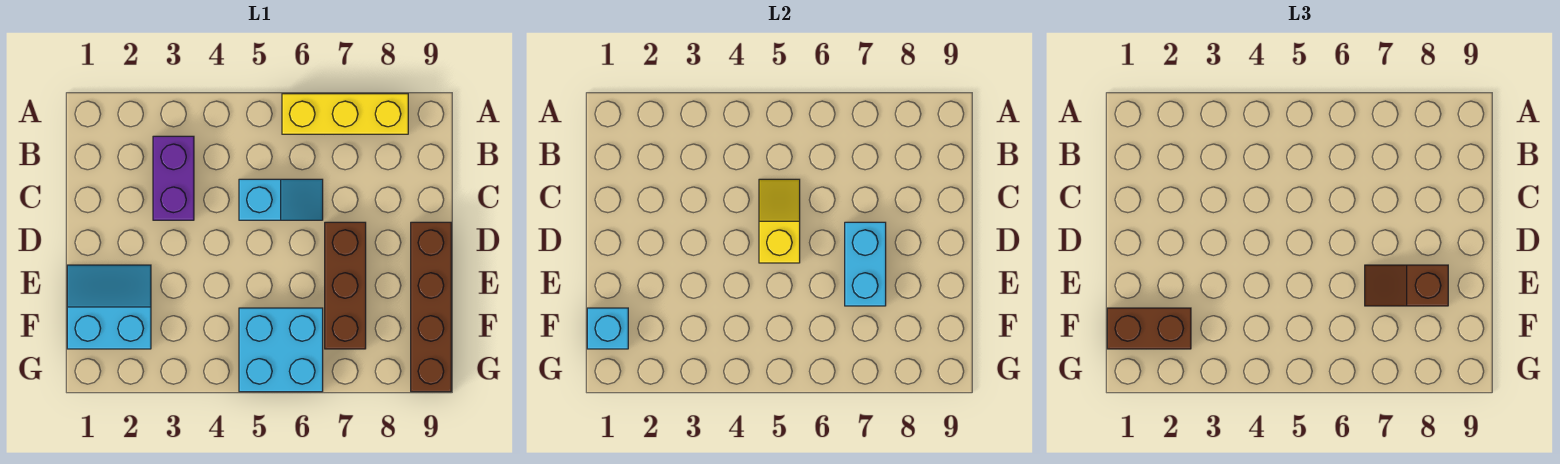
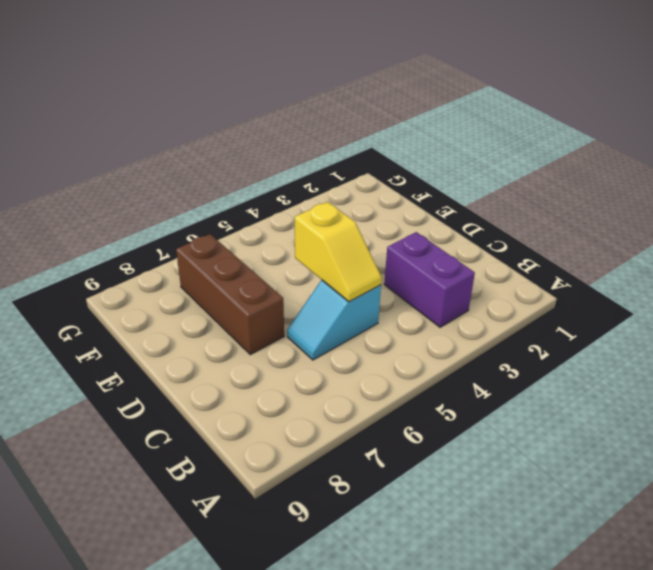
none -> yellow 1x3 brick [282,94,408,134]
none -> brown 1x4 brick [411,222,451,392]
none -> cyan 2x2 slope [67,265,151,349]

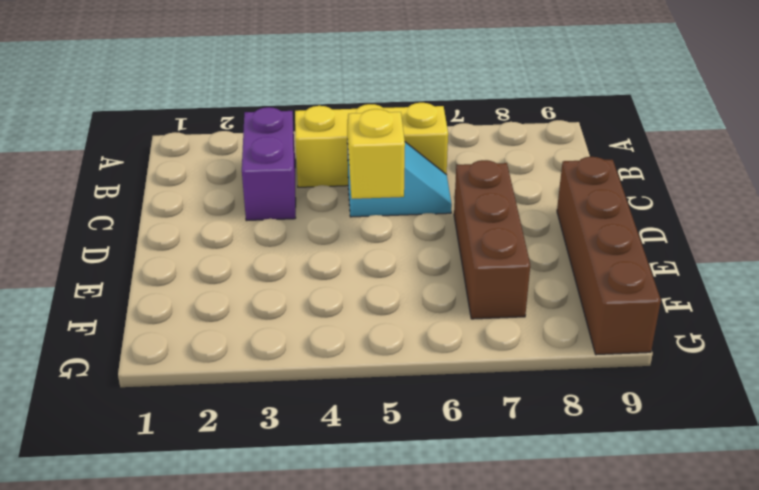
yellow 1x3 brick [295,103,448,187] -> yellow 1x3 brick moved to [282,94,408,134]
none -> cyan 2x2 slope [67,265,151,349]
none -> cyan 2x2 brick [239,308,323,392]
none -> cyan 1x2 brick [845,222,886,306]

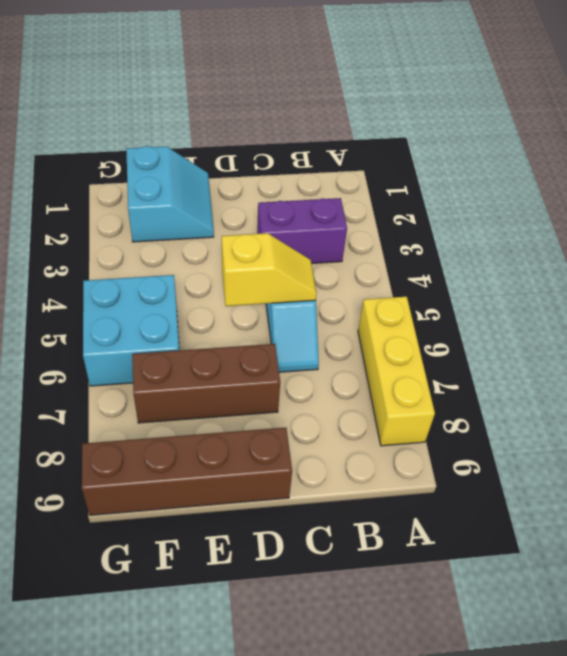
none -> cyan 1x2 brick [845,222,886,306]
none -> cyan 1x1 brick [587,308,628,349]
none -> brown 1x2 slope [1365,265,1448,306]

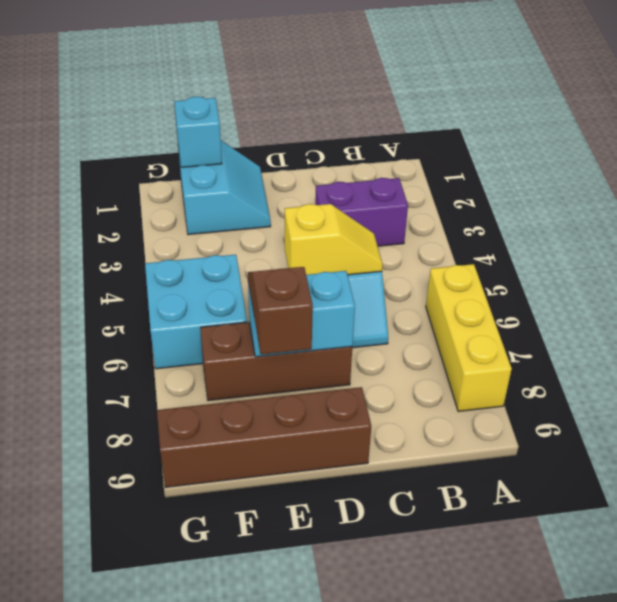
none -> brown 1x2 brick [1107,308,1191,349]

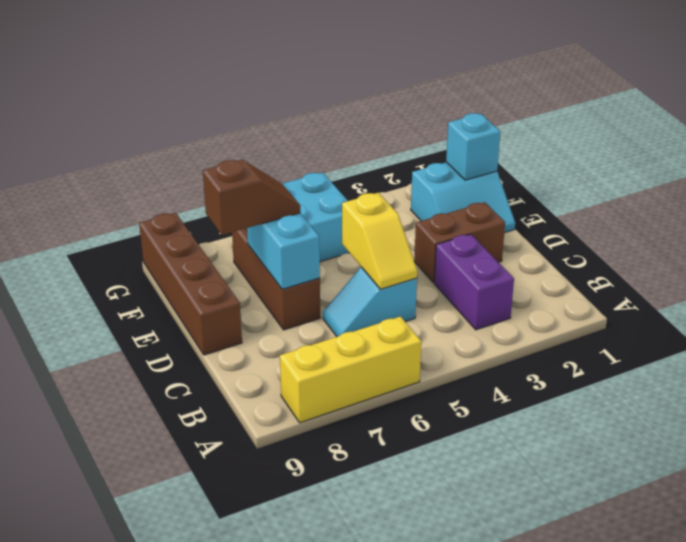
brown 1x2 brick [414,202,505,283] -> brown 1x2 brick moved to [1107,308,1191,349]

